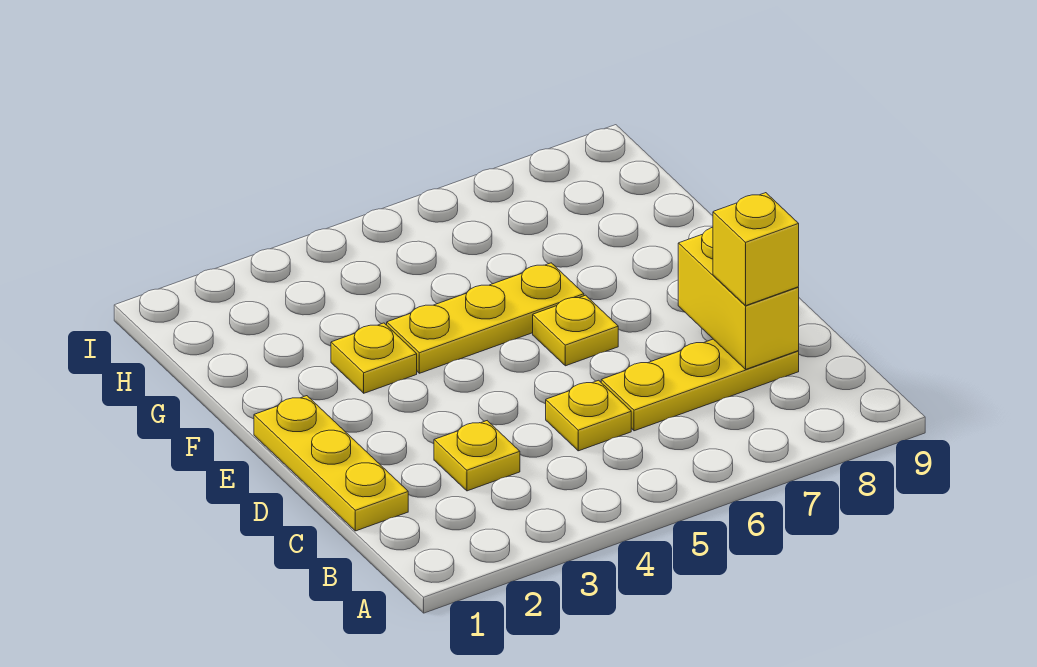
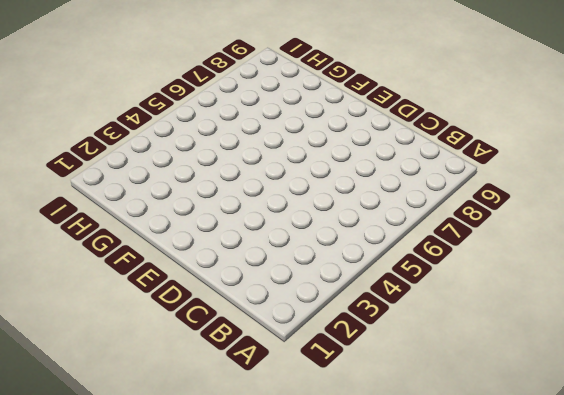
none -> yellow 1x3 plate [254,396,408,531]
none -> yellow 1x1 plate [434,421,520,491]

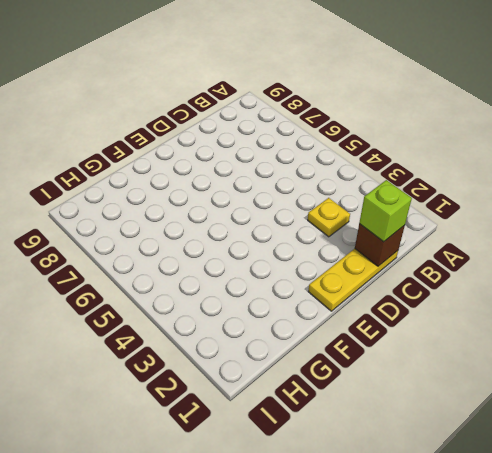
brown 1x1 brick [355,224,405,266] -> none
lime 1x1 brick [359,180,412,242] -> none
none -> yellow 1x1 plate [546,380,631,451]
none -> yellow 1x3 plate [601,339,799,431]

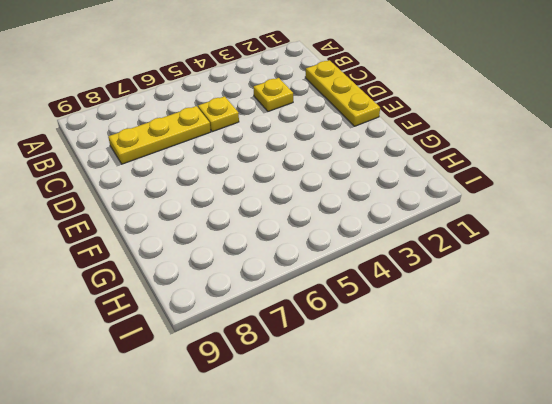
none -> yellow 1x1 plate [533,295,618,366]
none -> yellow 1x1 plate [331,323,417,393]

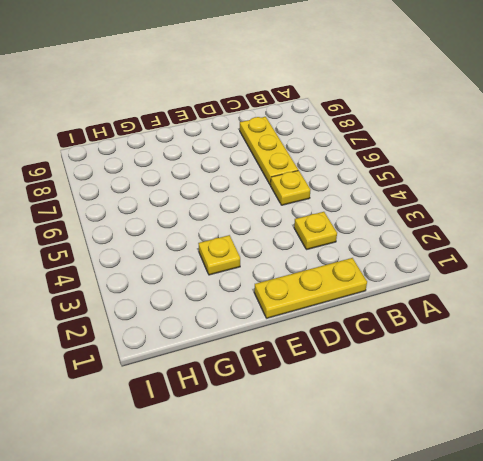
none -> yellow 1x1 plate [533,295,618,366]
none -> yellow 1x3 plate [387,263,584,373]

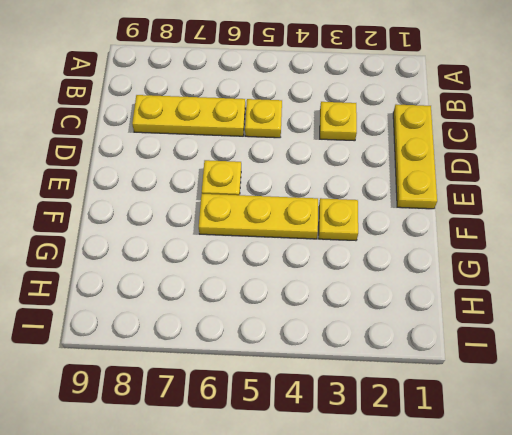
none -> yellow 1x2 brick [678,228,799,369]
none -> yellow 1x1 brick [713,193,799,305]

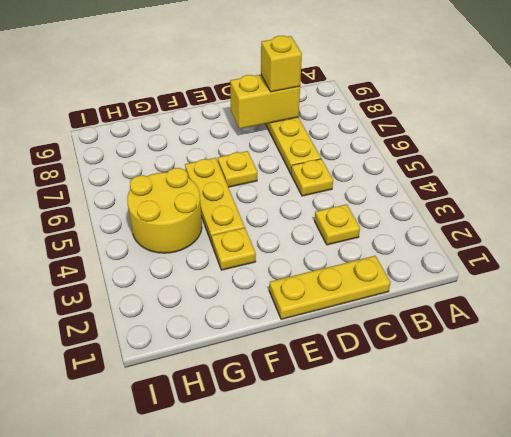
yellow 2x2 round brick [127,168,202,253] -> none

